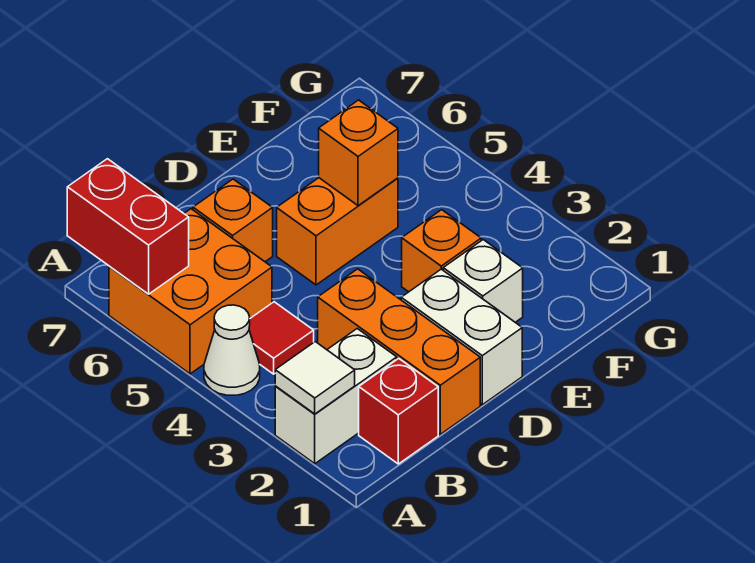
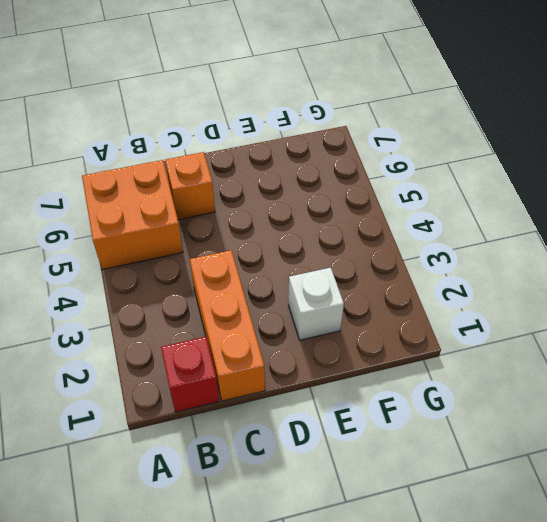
none -> white 1x2 brick [275,329,397,464]
none -> white 1x1 cone [204,305,260,395]
none -> red 1x1 tile [249,302,314,374]

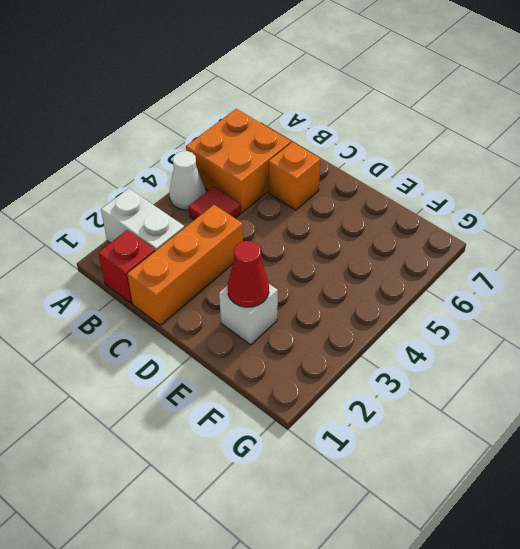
red 1x1 cone [228,241,269,307] -> none
none -> white 1x2 brick [401,269,522,405]
none -> orange 1x2 brick [277,178,398,285]
none -> orange 1x1 brick [402,210,481,292]

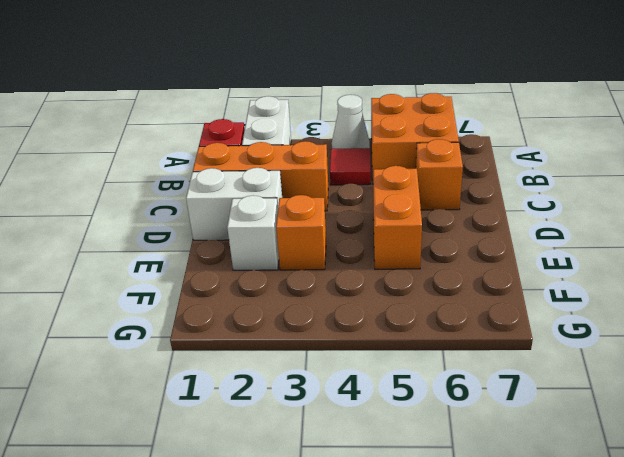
none -> white 1x1 tile [275,342,355,414]
none -> red 1x2 brick [67,159,189,294]
none -> orange 1x1 brick [319,100,398,206]

